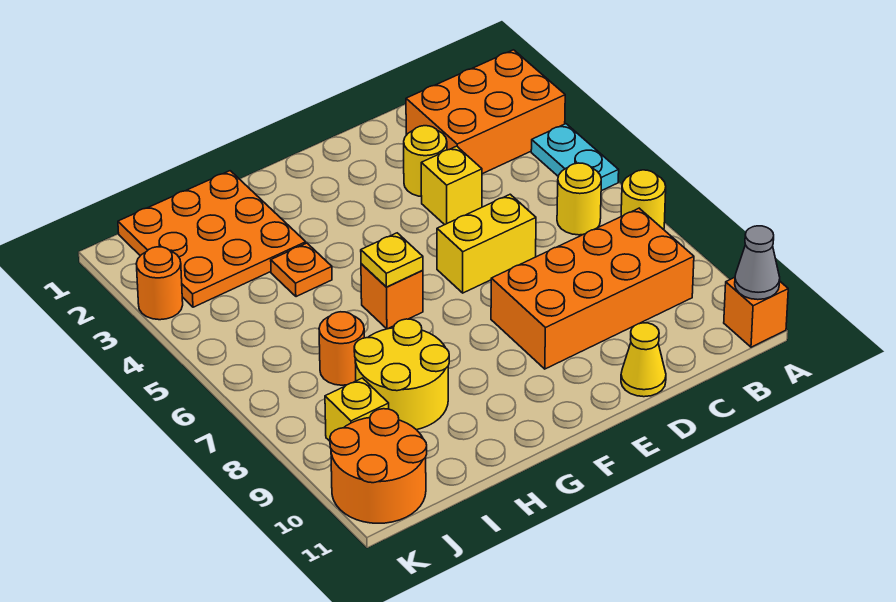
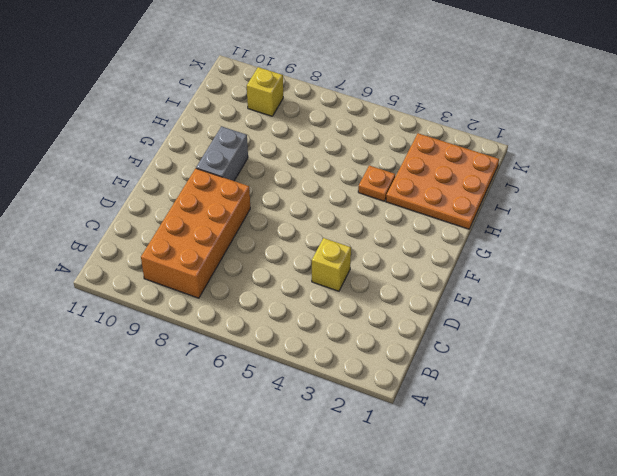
grey 1x2 brick [196,127,248,181] -> none
none -> orange 2x3 brick [406,50,565,174]
none -> cyan 1x2 plate [531,124,619,191]
none -> yellow 1x1 round brick [621,170,666,230]

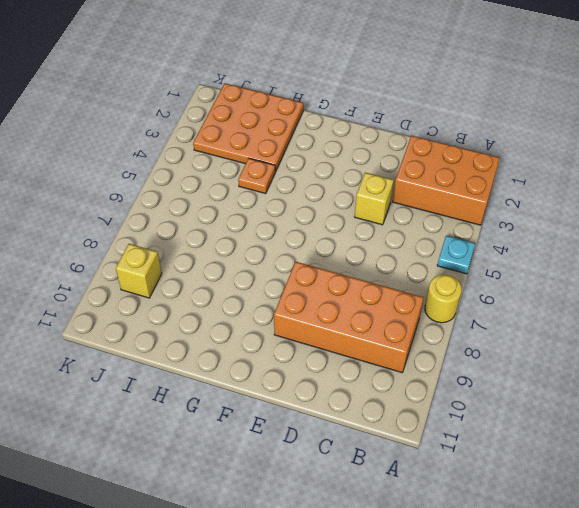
cyan 1x1 plate [437,236,475,274] -> cyan 1x2 plate [531,124,619,191]
none -> orange 1x1 brick [724,277,788,347]
none -> yellow 1x1 round brick [557,163,601,235]
none -> yellow 1x1 round brick [404,126,447,197]

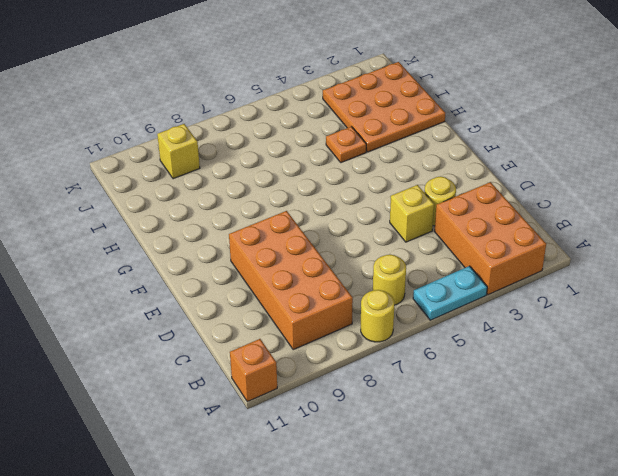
none -> yellow 1x2 brick [437,194,536,293]
none -> yellow 1x1 cone [621,323,666,397]
none -> orange 1x1 brick [361,264,423,329]

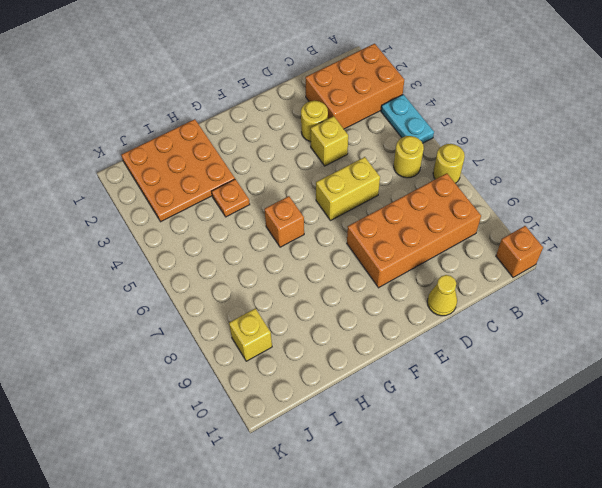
none -> yellow 2x2 round brick [354,319,449,430]
none -> orange 1x1 round brick [319,312,364,385]
none -> orange 2x2 round brick [330,409,427,523]

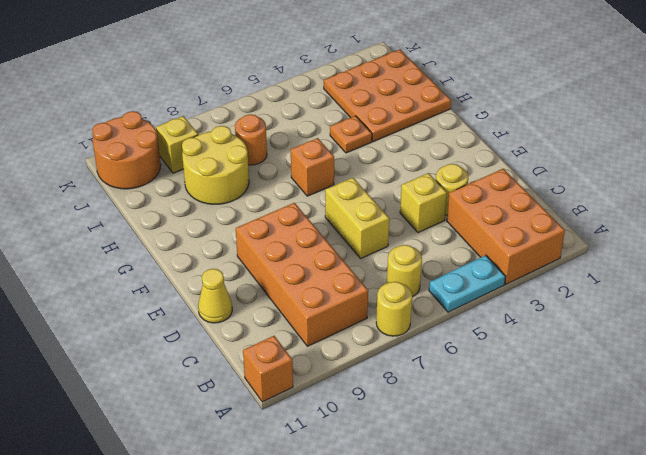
none -> orange 1x1 round brick [136,247,183,320]
none -> grey 1x1 cone [735,226,780,300]
none -> yellow 1x1 plate [361,233,423,287]

